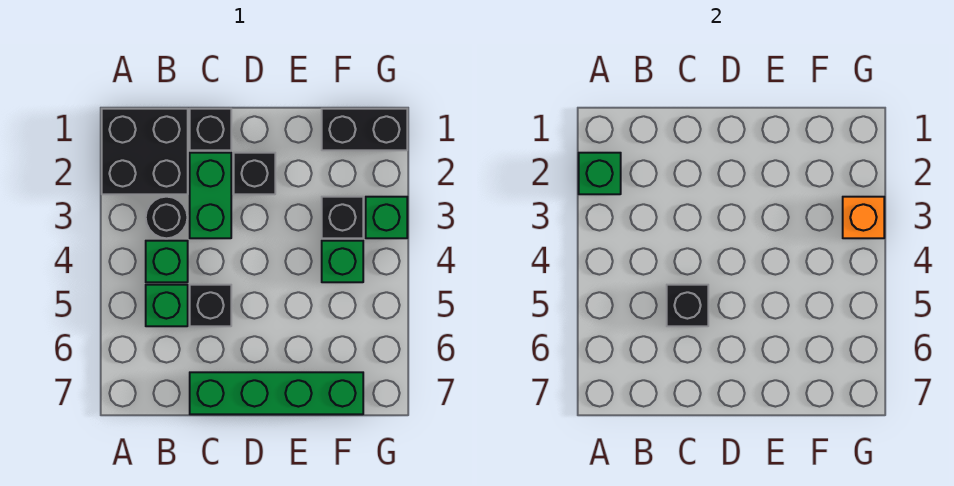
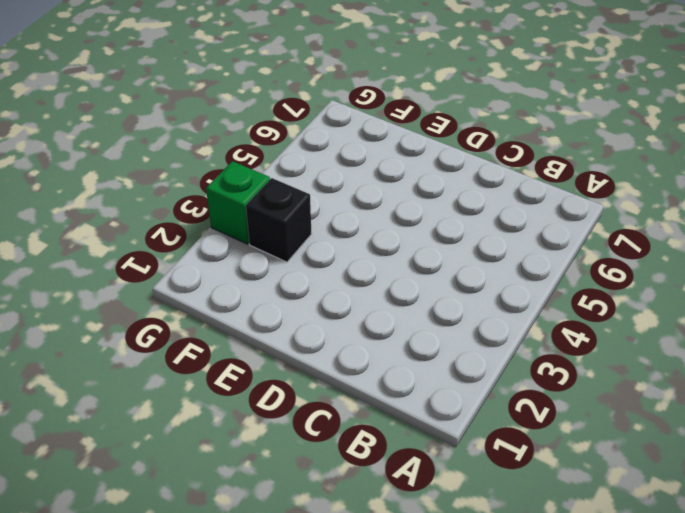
none -> black 2x2 brick [102,109,188,194]
none -> black 1x1 round brick [146,197,187,238]
none -> green 1x1 brick [146,241,188,282]

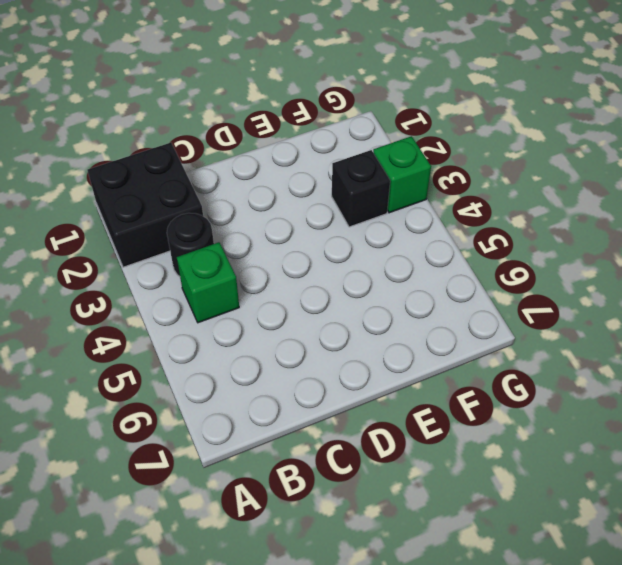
none -> green 1x1 brick [146,285,188,326]
none -> black 1x1 brick [190,109,231,150]
none -> green 1x2 brick [190,153,231,238]

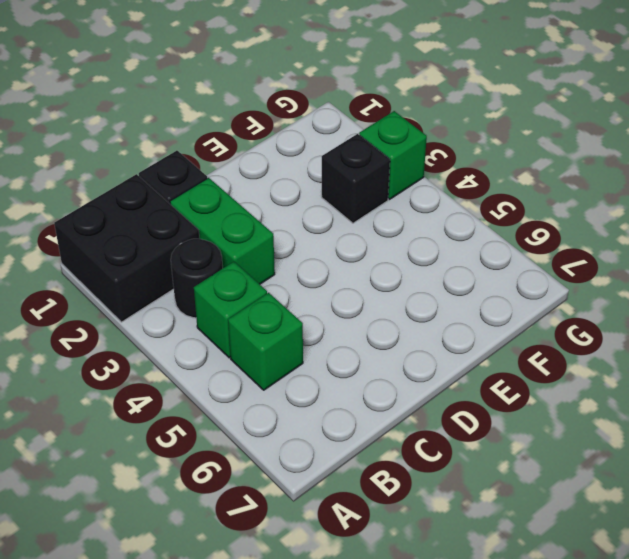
none -> black 1x1 brick [190,285,231,326]
none -> green 1x4 brick [190,372,363,414]
none -> black 1x1 brick [234,153,275,194]

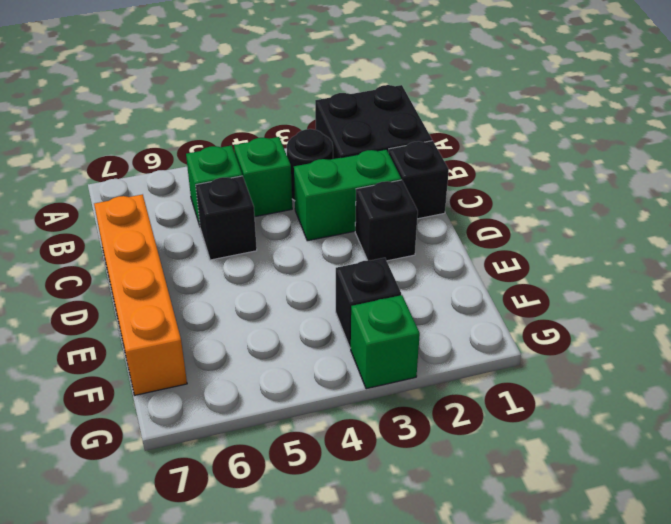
orange 1x4 brick [94,194,187,395] -> green 1x4 brick [190,372,363,414]
none -> black 1x2 brick [322,109,407,150]
none -> green 1x1 brick [322,241,363,282]
none -> green 1x1 brick [579,153,621,194]

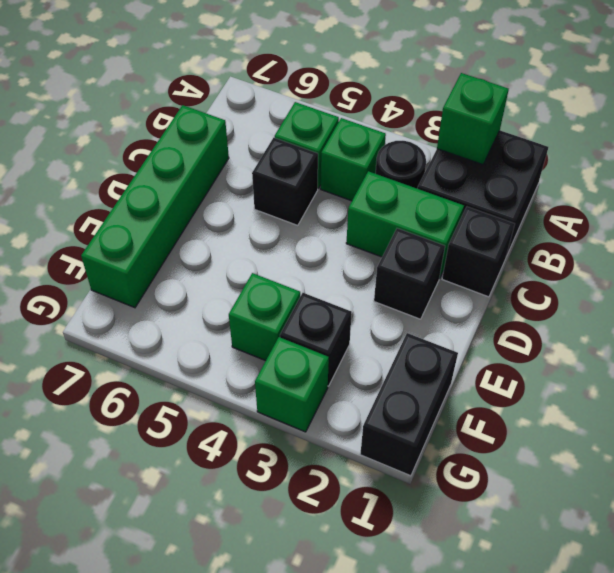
none -> black 1x1 brick [667,285,708,326]
none -> orange 1x1 brick [843,197,884,238]

